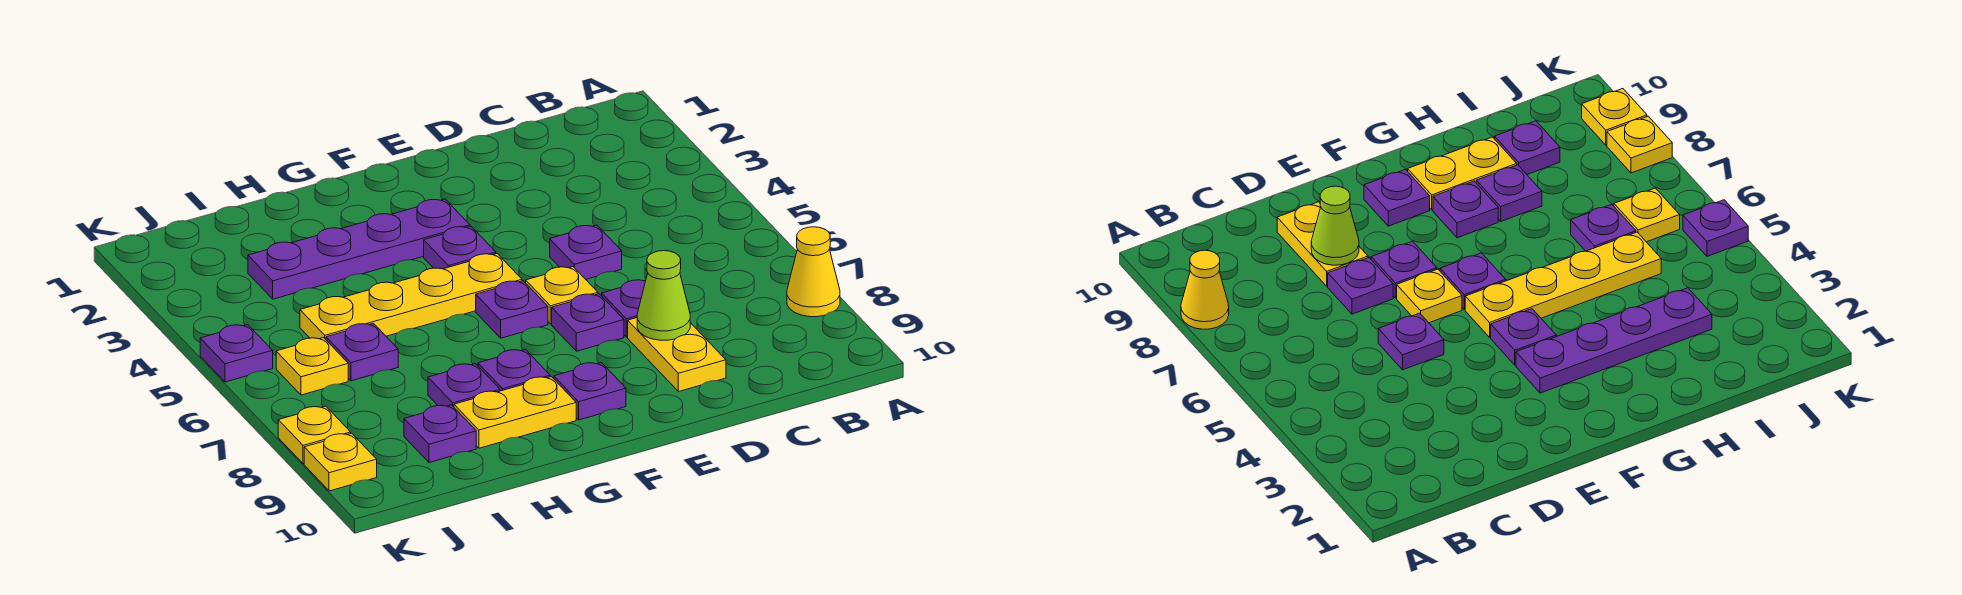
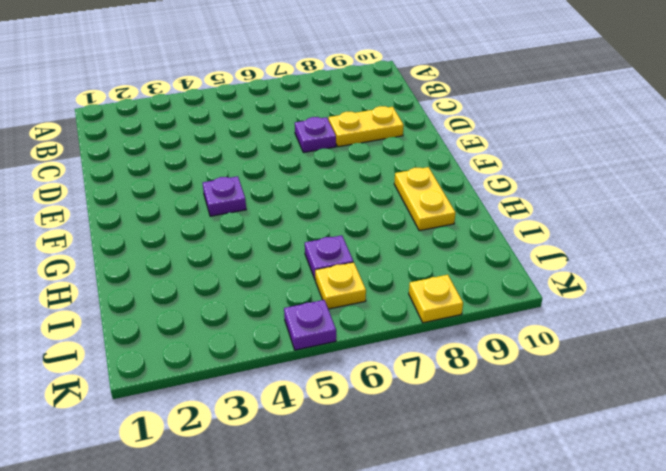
none -> yellow 1x1 cone [787,227,840,317]
none -> purple 1x1 plate [550,225,622,279]
none -> yellow 1x1 plate [526,267,598,324]

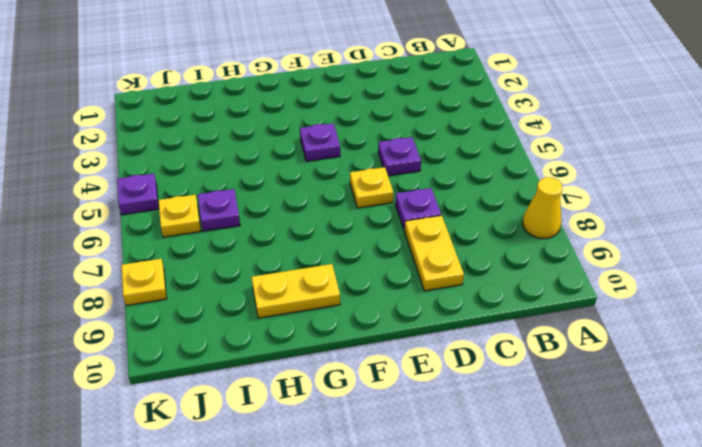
none -> purple 1x1 plate [552,294,624,351]
none -> purple 1x4 plate [248,199,470,299]
none -> yellow 1x4 plate [300,254,522,339]

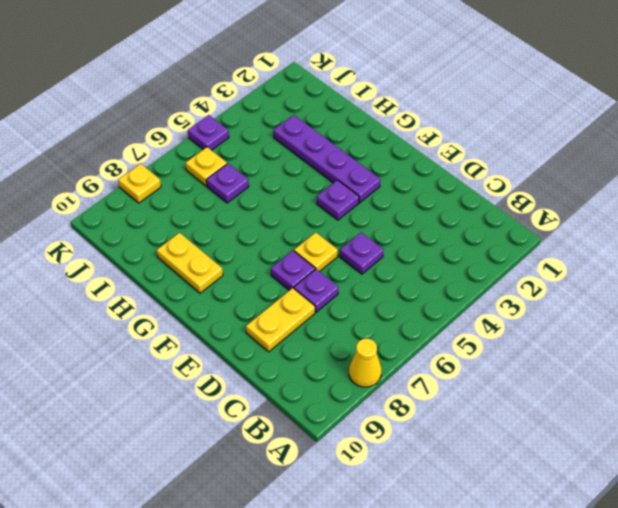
none -> yellow 1x4 plate [300,254,522,339]
none -> purple 1x1 plate [476,281,548,338]
none -> purple 1x1 plate [554,363,626,420]

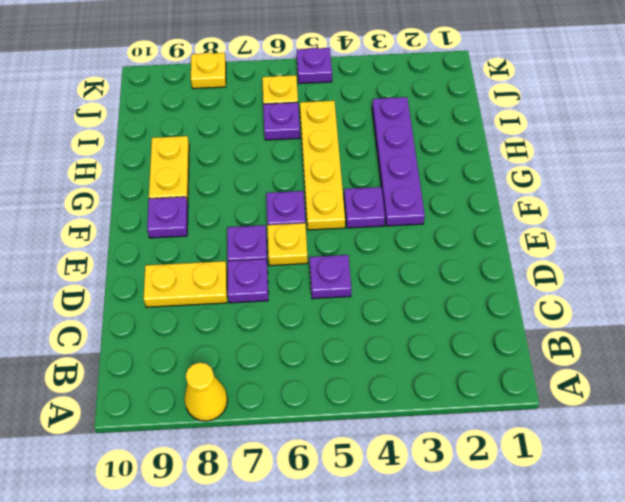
none -> purple 1x1 plate [478,349,550,391]
none -> purple 1x1 plate [428,364,500,407]
none -> purple 1x1 plate [404,405,476,463]

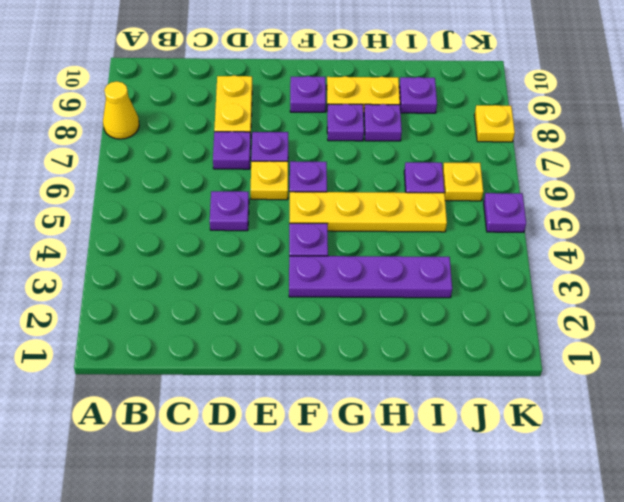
none -> yellow 1x1 plate [304,433,377,491]
none -> lime 1x1 cone [637,251,690,340]

